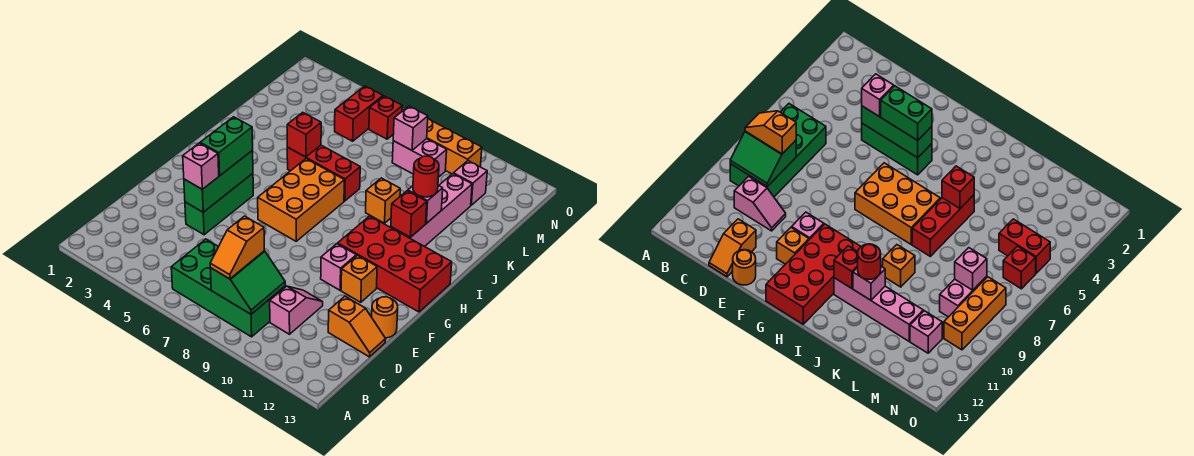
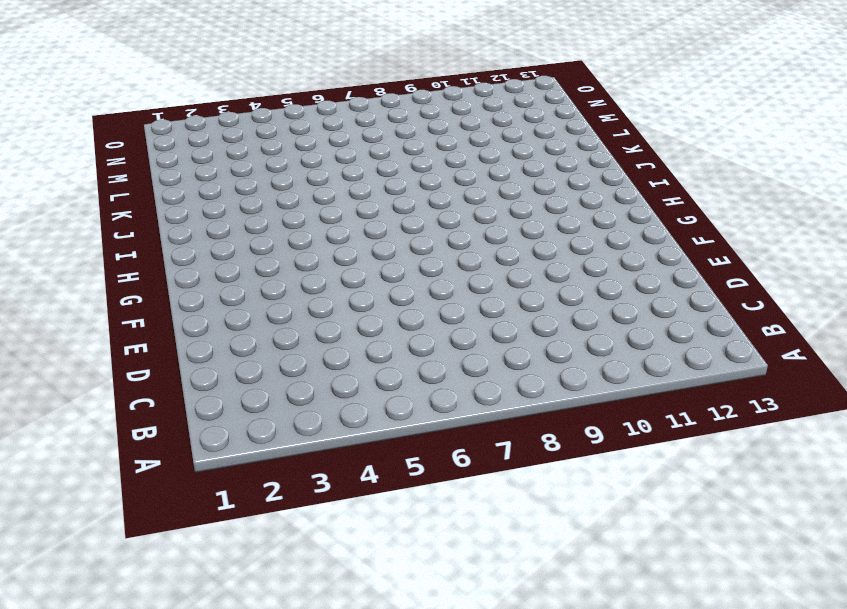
none -> green 2x4 brick [171,239,285,337]
none -> pink 1x2 slope [270,286,323,334]
none -> orange 1x2 slope [328,296,386,357]

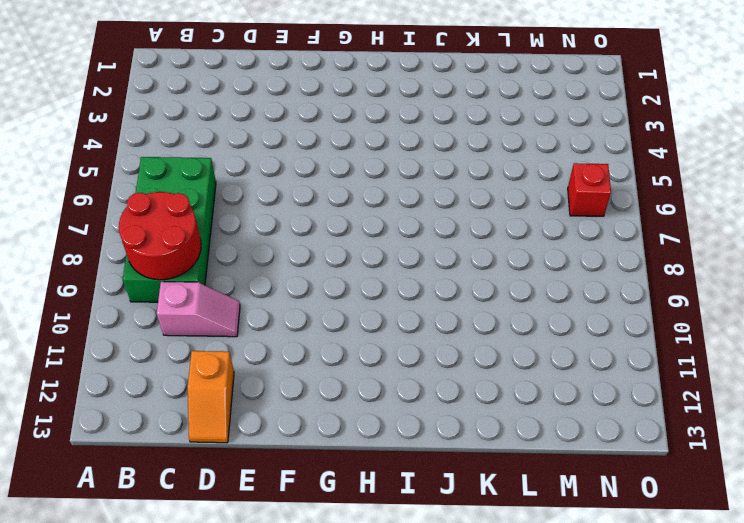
red 2x2 round brick [119,192,201,280] -> green 2x2 slope [210,251,285,314]
none -> green 1x3 brick [185,174,253,235]
none -> orange 1x1 round brick [372,297,398,338]
none -> pink 1x1 brick [321,244,356,290]

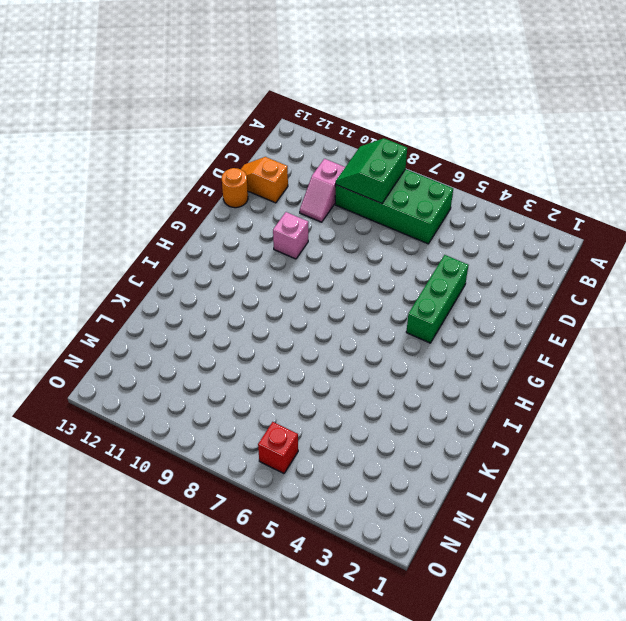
none -> orange 1x1 brick [341,255,377,302]
none -> orange 2x3 brick [258,159,344,241]
none -> red 2x4 brick [338,216,452,312]

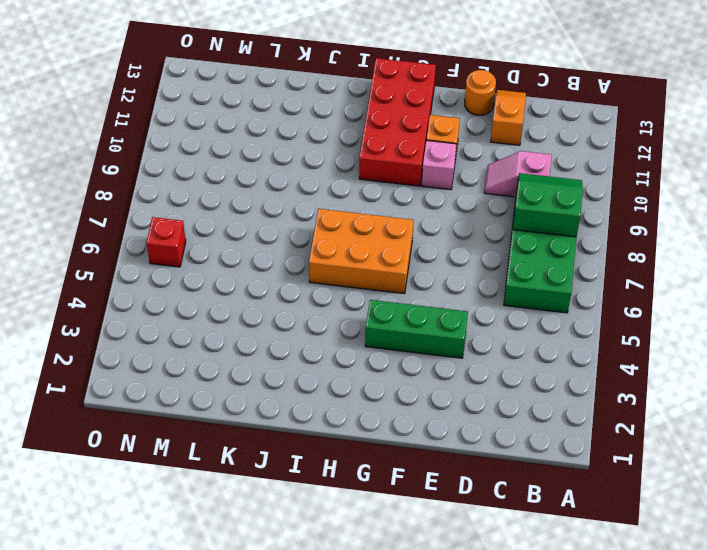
none -> pink 1x4 brick [391,174,472,247]
none -> red 1x3 brick [287,145,360,201]
none -> orange 1x1 brick [366,178,400,223]

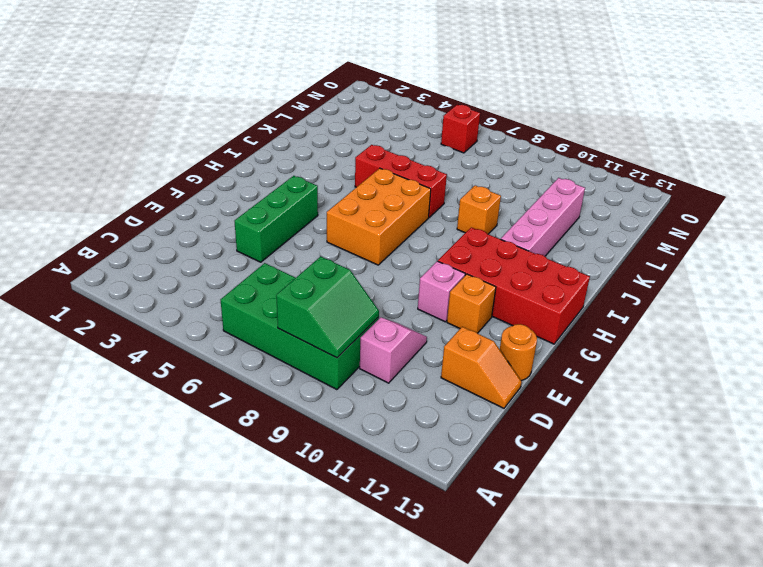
none -> red 1x2 brick [335,86,383,141]
none -> pink 1x2 brick [392,139,447,177]
none -> pink 1x1 brick [453,161,487,205]

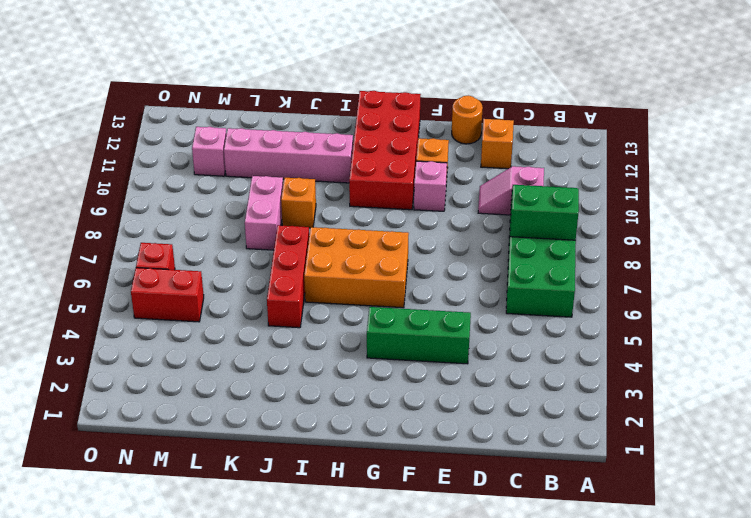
pink 1x2 brick [245,176,283,250] -> pink 1x2 brick moved to [392,139,447,177]
none -> orange 1x3 brick [427,119,482,174]
none -> green 1x3 brick [184,150,253,212]
none -> red 1x1 brick [391,191,427,237]

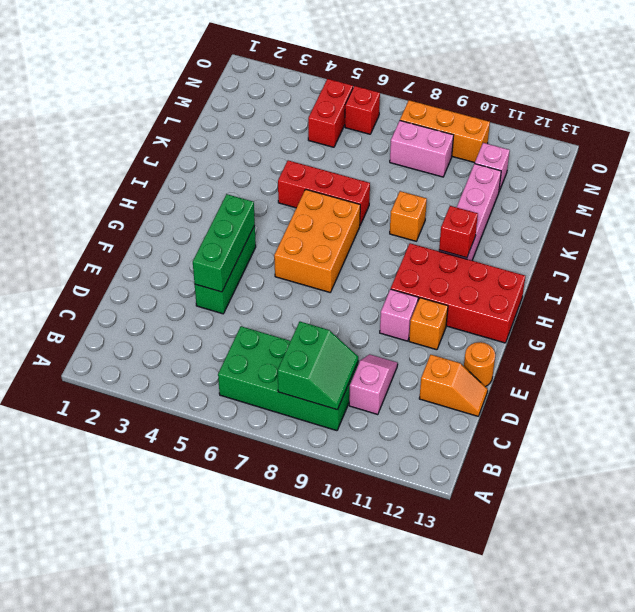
none -> red 1x1 brick [287,112,321,157]
none -> pink 1x1 brick [408,186,443,223]
none -> pink 1x1 brick [393,106,428,150]

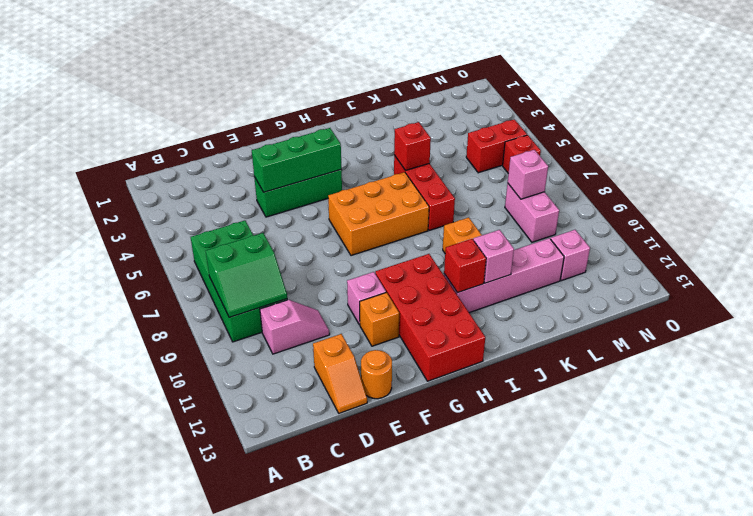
none -> orange 1x3 brick [427,119,482,174]
none -> orange 1x2 slope [210,216,264,279]
none -> pink 1x1 brick [183,143,219,189]

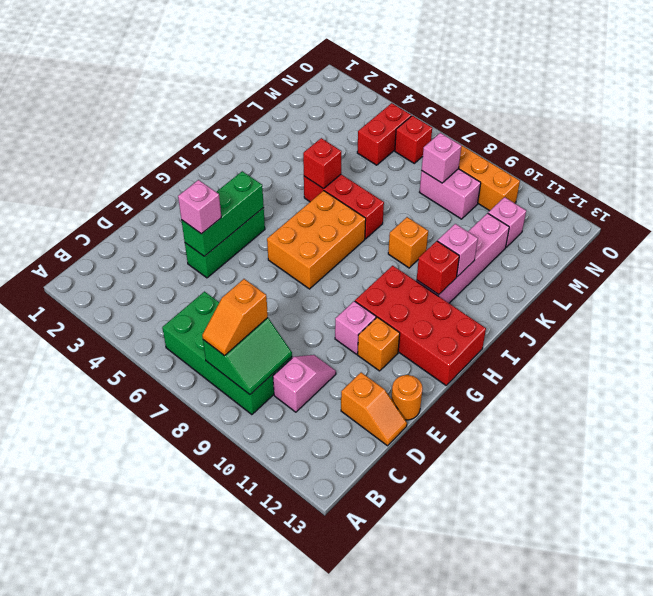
none -> green 1x2 brick [200,117,253,176]
none -> red 1x1 round brick [413,156,439,197]

